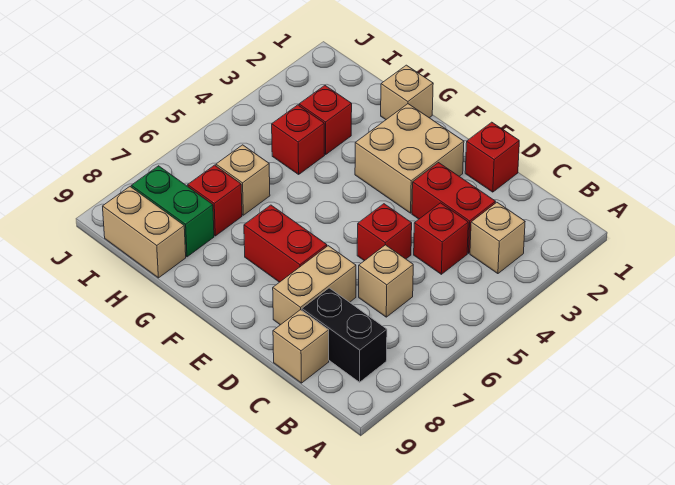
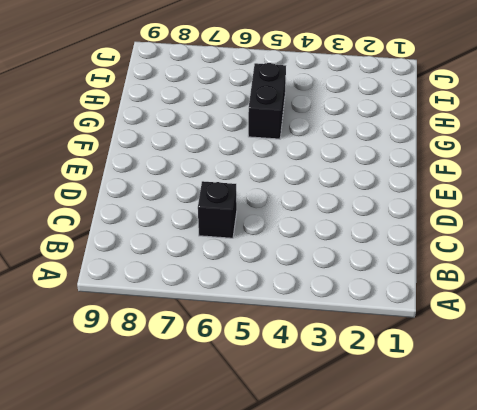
black 1x1 brick [198,181,237,238] -> tan 1x1 brick [359,245,413,317]
black 1x2 brick [248,63,286,139] -> black 1x2 brick moved to [302,288,387,382]
none -> tan 1x1 brick [470,202,525,274]
none -> red 1x2 brick [412,163,495,253]
none -> red 1x1 brick [414,203,468,274]

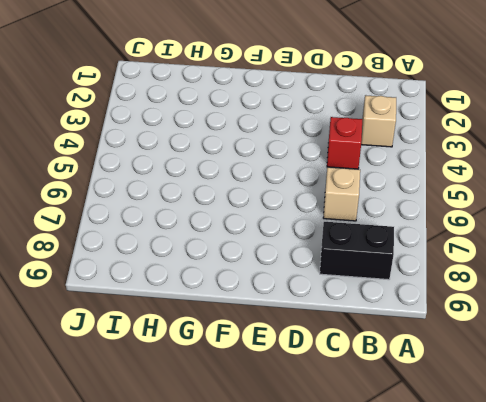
none -> red 1x2 brick [412,163,495,253]
none -> tan 1x1 brick [273,310,329,383]
none -> red 1x1 brick [465,122,519,192]

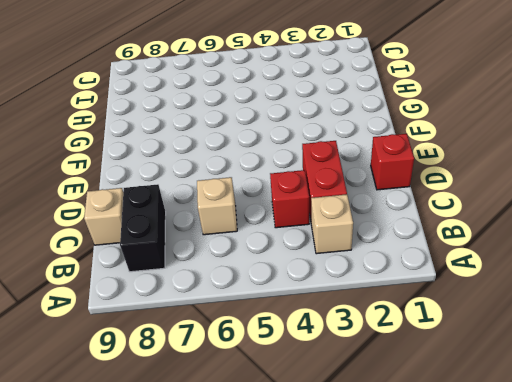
none -> red 1x1 brick [357,204,412,261]
none -> tan 1x2 brick [273,246,356,325]
none -> tan 2x2 brick [355,104,464,213]

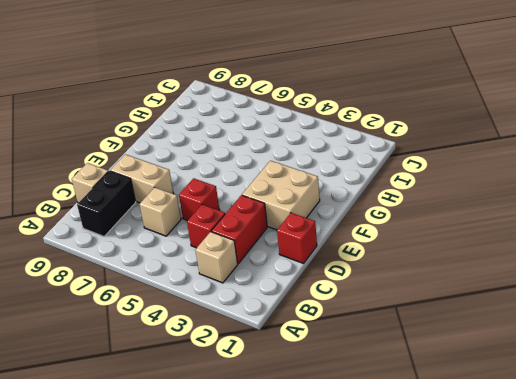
none -> red 1x2 brick [244,205,327,282]
none -> tan 1x1 brick [381,65,433,120]
none -> red 1x1 brick [299,86,352,154]

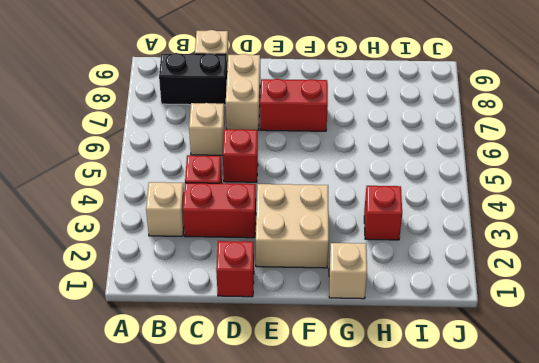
none -> red 1x1 brick [272,105,325,174]
none -> tan 1x1 brick [216,145,270,215]
none -> red 1x1 brick [188,165,242,236]

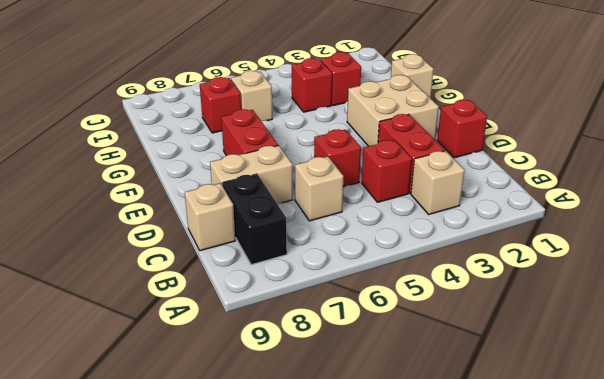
none -> green 1x2 brick [131,166,214,257]
none -> tan 1x2 brick [103,187,186,278]

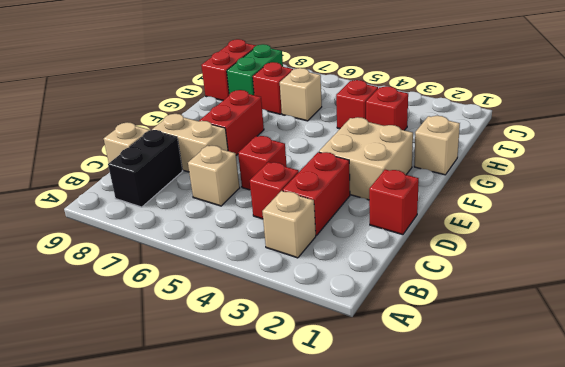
red 1x2 brick [201,39,256,100] -> tan 1x2 brick [103,187,186,278]

